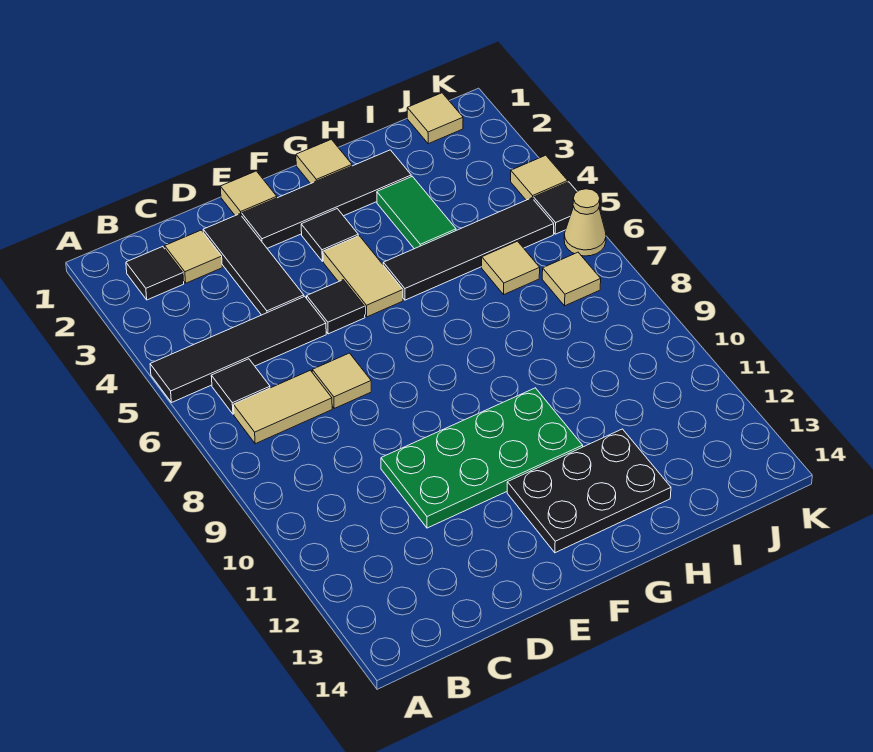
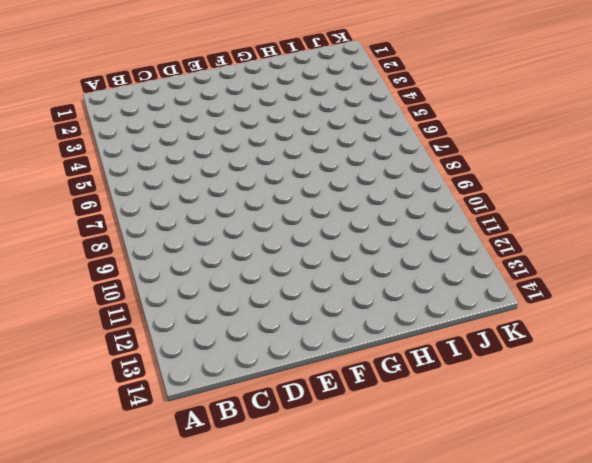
none -> black 1x4 tile [150,296,326,403]
none -> black 1x1 tile [126,247,184,300]
none -> black 1x1 tile [211,359,270,414]

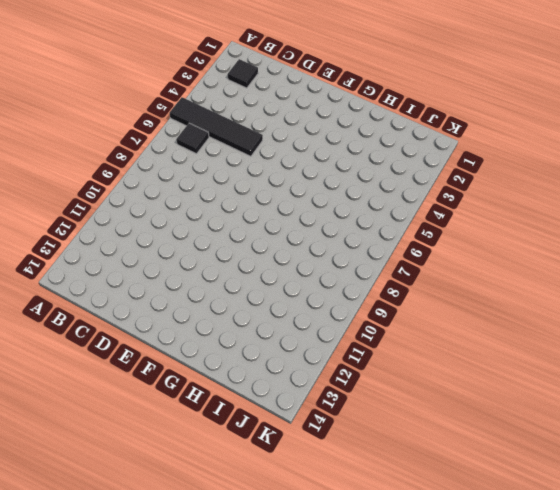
none -> tan 1x2 tile [234,370,332,444]
none -> tan 1x1 tile [165,230,222,283]
none -> black 1x3 tile [203,214,304,315]

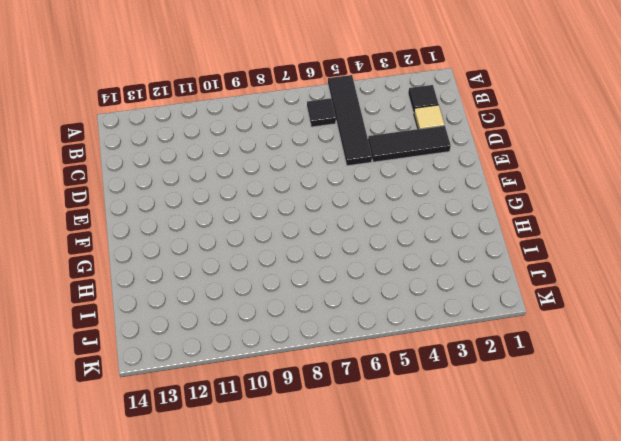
none -> tan 1x2 tile [234,370,332,444]
none -> tan 1x1 tile [312,353,371,408]
none -> green 2x4 plate [381,388,583,528]

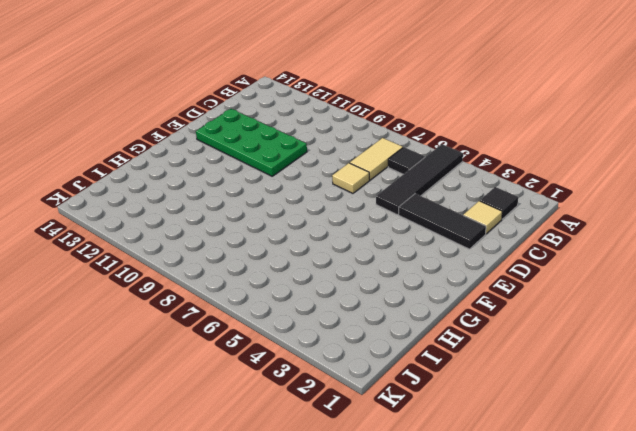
green 2x4 plate [196,109,307,176] -> green 2x4 plate turned to [381,388,583,528]
none -> tan 1x1 tile [220,171,277,216]
none -> black 1x4 tile [242,150,411,248]
none -> black 1x1 tile [307,280,365,334]

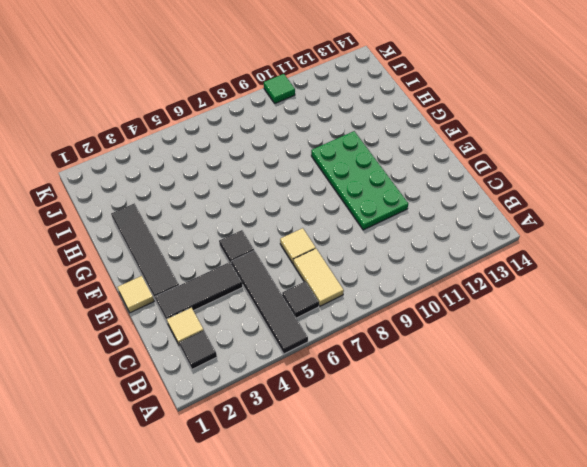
green 1x1 tile [264,74,295,103] -> none
none -> black 1x1 tile [301,209,358,261]
none -> tan 1x2 tile [323,236,403,317]
none -> black 2x3 plate [507,429,671,553]

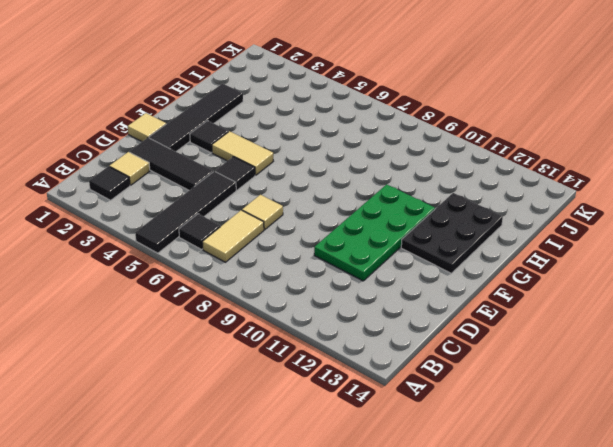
none -> tan 1x1 tile [296,139,352,184]
none -> black 1x4 tile [383,198,554,300]
none -> green 1x2 tile [377,176,456,249]

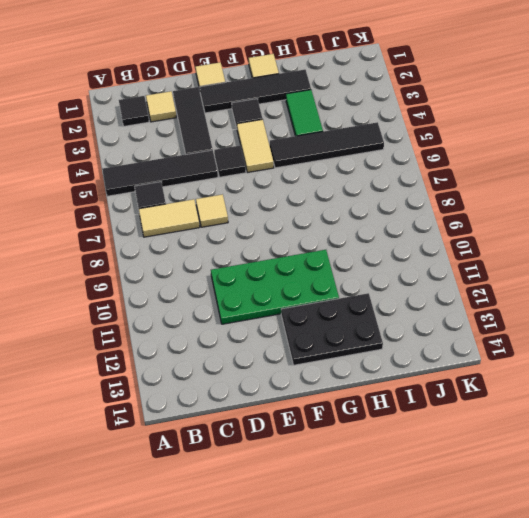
none -> tan 1x1 tile [482,241,540,294]
none -> tan 1x1 tile [407,93,463,144]
none -> tan 1x1 tile [542,252,601,306]

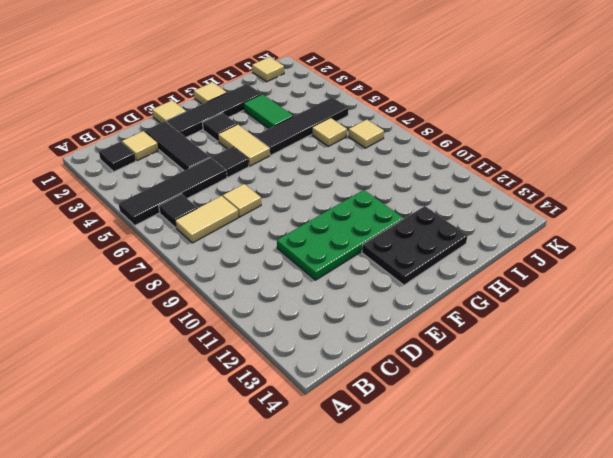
none -> tan 1x1 tile [511,155,568,200]
none -> black 1x1 tile [534,182,577,234]
none -> tan 1x1 cone [564,189,606,256]

